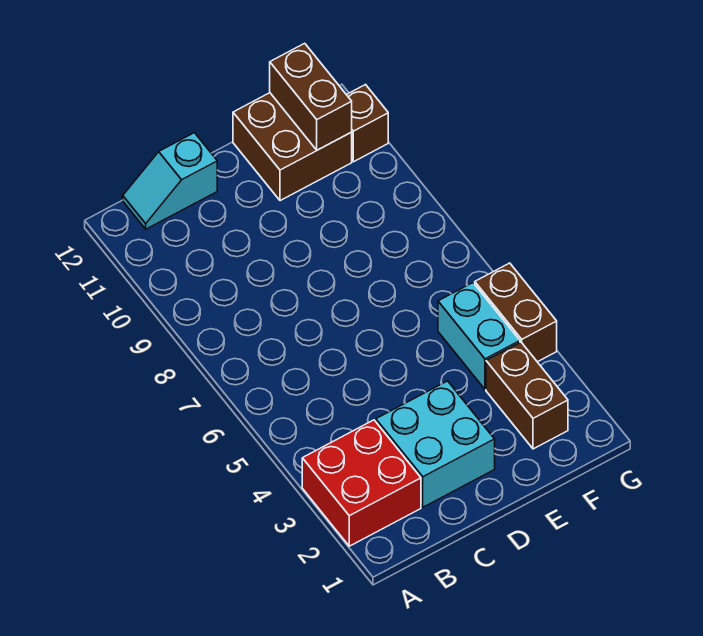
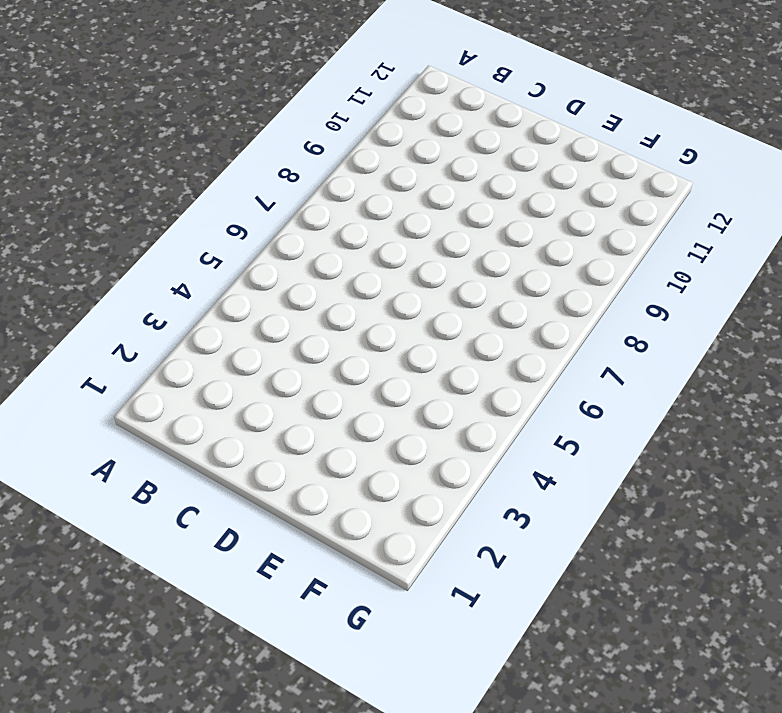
none -> red 2x2 brick [302,420,421,546]
none -> cyan 1x2 slope [123,133,217,229]

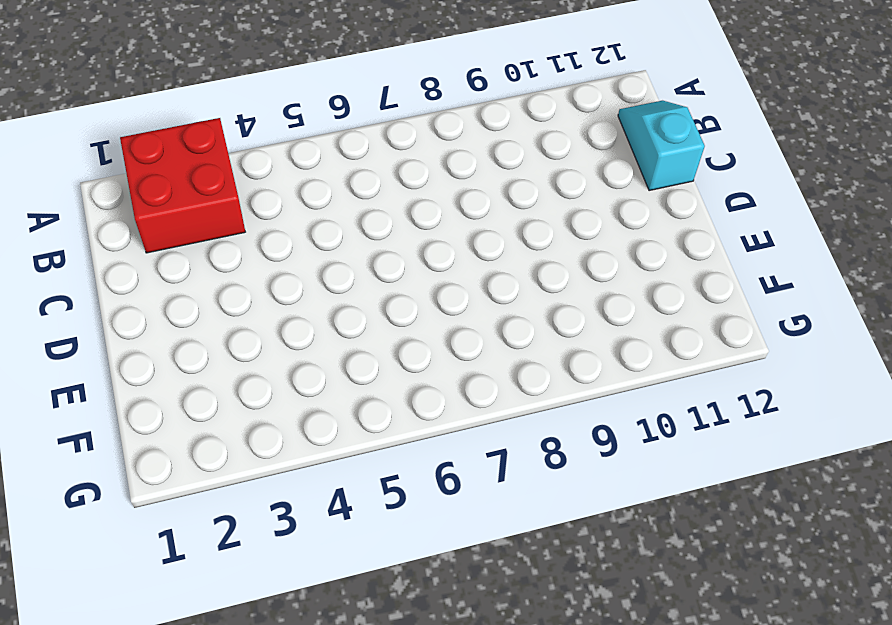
none -> cyan 2x2 brick [376,381,495,507]
none -> brown 2x2 brick [233,93,352,201]

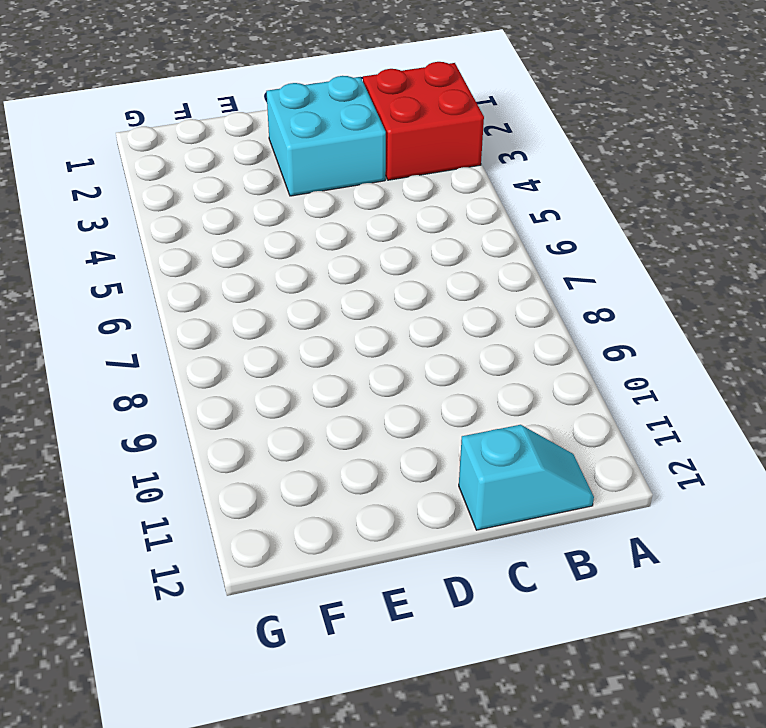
none -> brown 2x2 brick [233,93,352,201]
none -> brown 1x2 brick [486,342,568,449]

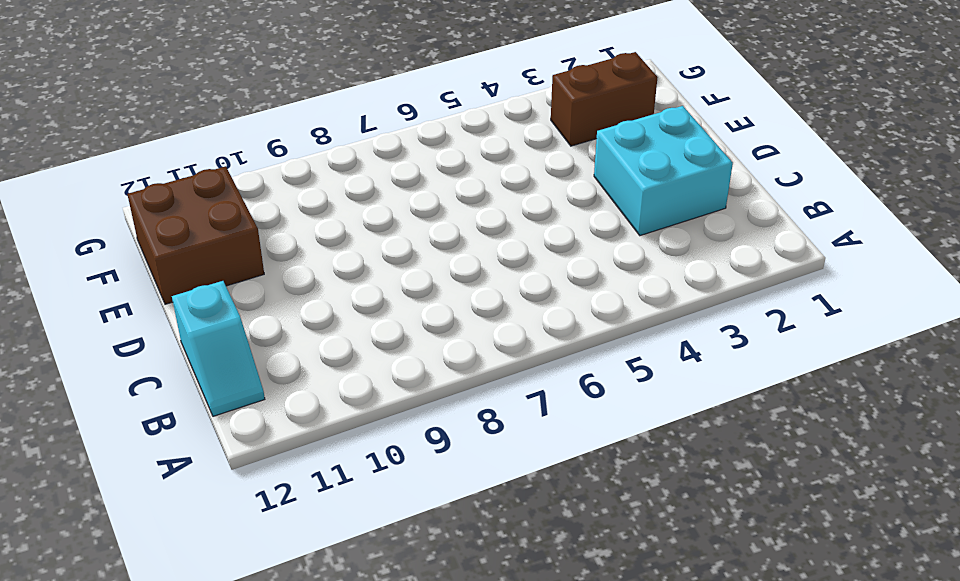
none -> red 2x2 brick [302,420,421,546]
none -> cyan 1x2 brick [438,283,520,389]

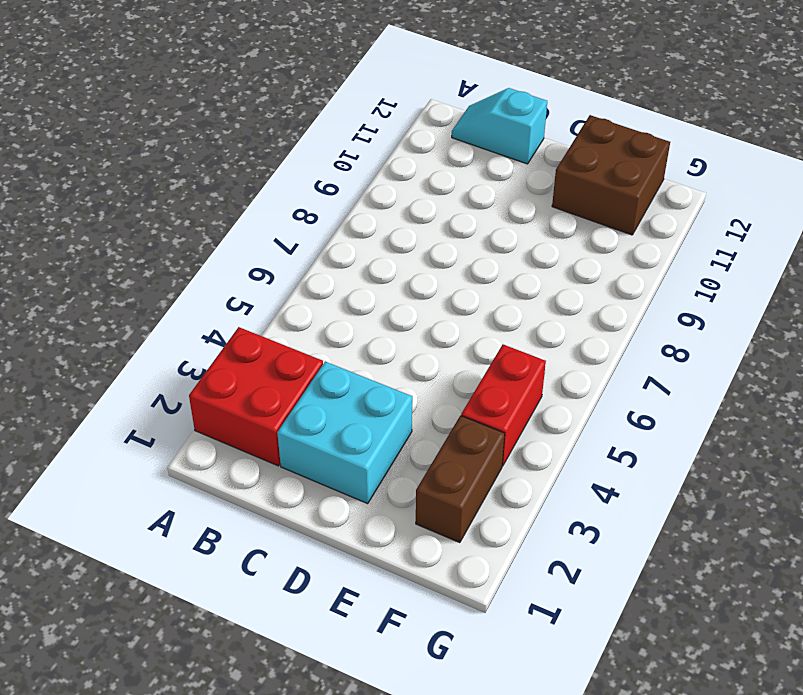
red 1x2 brick [461,345,546,466] -> cyan 1x2 brick [438,283,520,389]
none -> brown 1x2 brick [475,263,557,362]
none -> brown 1x1 brick [347,85,388,162]

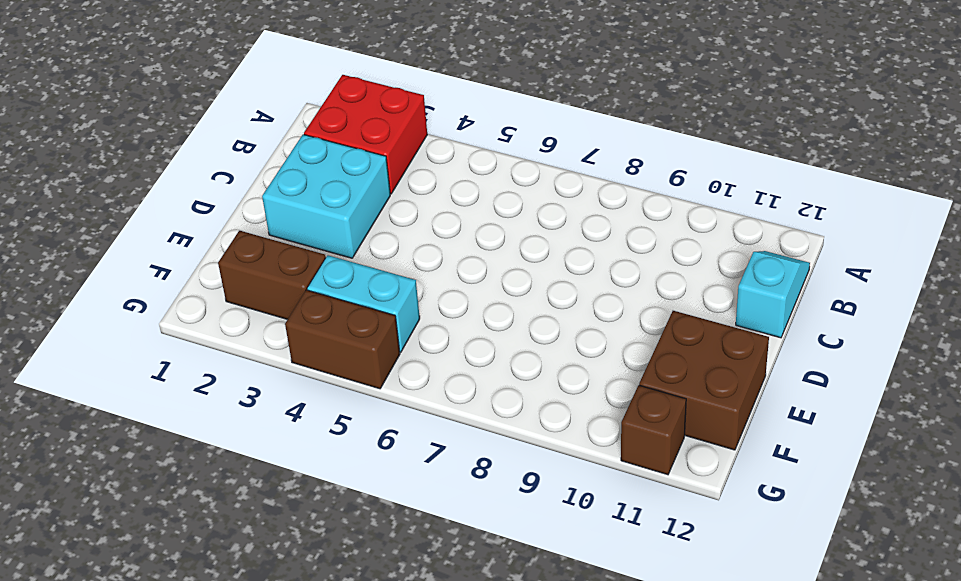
none -> brown 1x2 brick [270,43,352,150]

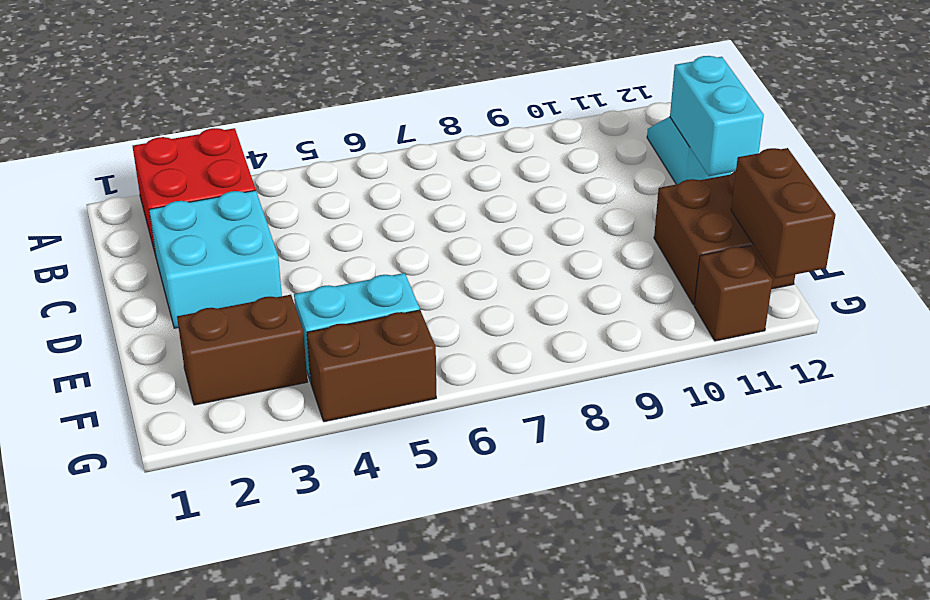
cyan 1x2 brick [670,56,764,176] -> none
brown 1x2 brick [731,148,835,278] -> brown 1x2 brick turned to [270,43,352,150]

